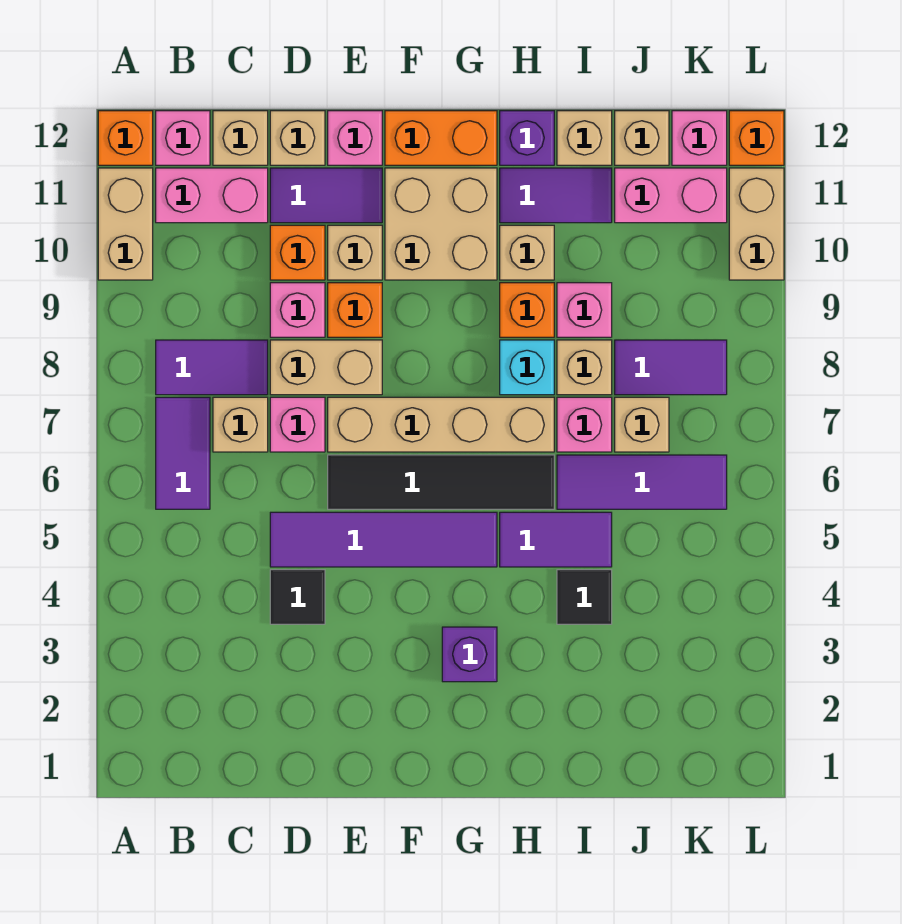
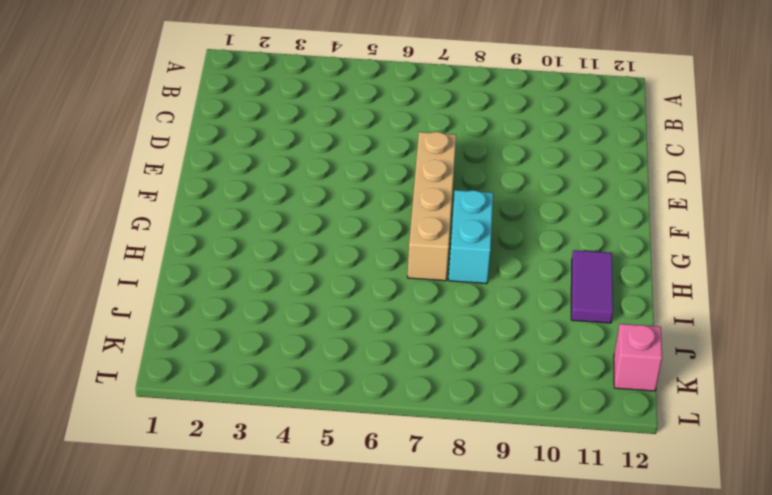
cyan 1x2 brick [448,190,493,284] -> cyan 1x1 brick [500,340,554,395]
none -> tan 1x2 brick [98,168,153,280]
none -> orange 1x1 brick [98,111,153,165]
none -> purple 1x2 tile [156,397,210,509]
none -> purple 1x2 tile [156,340,268,395]

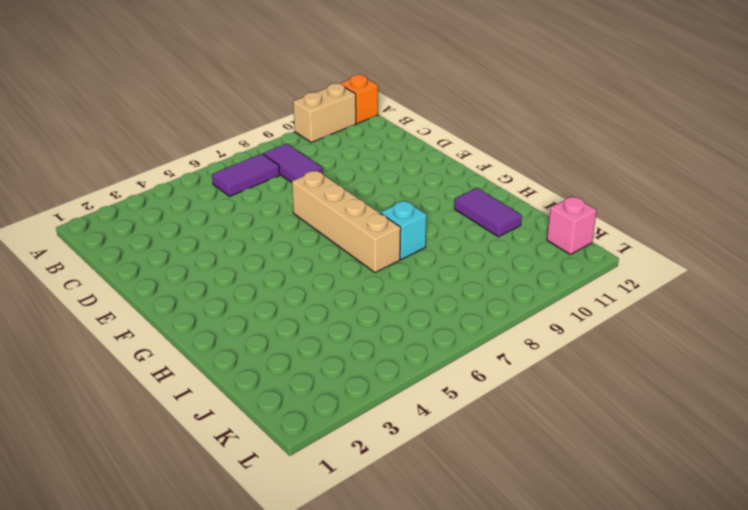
none -> pink 1x2 brick [156,168,268,223]
none -> pink 1x1 brick [156,111,210,165]
none -> tan 1x1 brick [213,397,268,452]
none -> tan 1x1 brick [213,111,268,165]

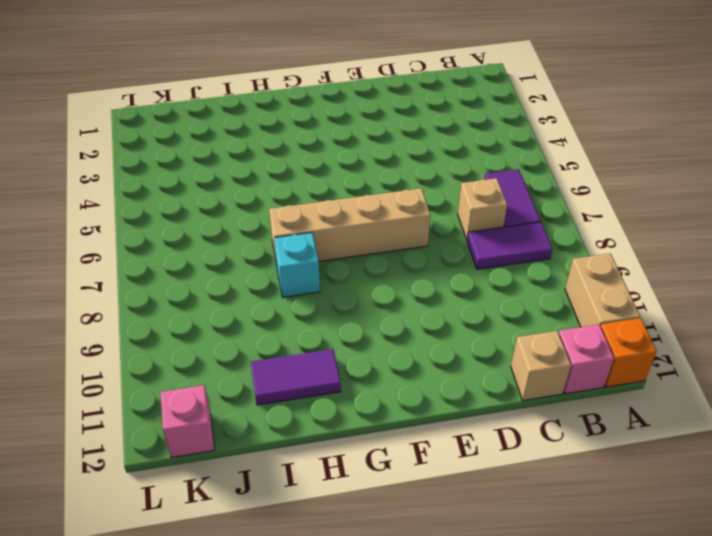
none -> pink 1x2 brick [156,168,268,223]
none -> black 1x1 tile [270,570,325,624]
none -> purple 1x4 tile [270,512,497,567]
none -> pink 1x1 brick [270,397,325,452]

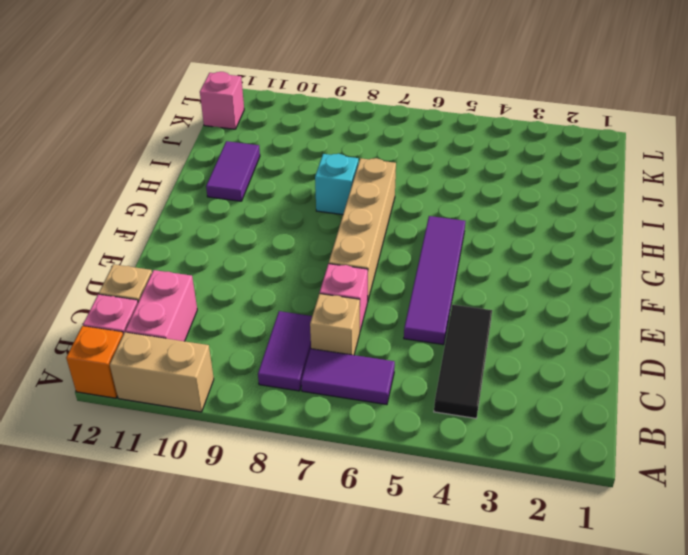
black 1x3 tile [434,305,492,418] -> black 1x1 tile [270,570,325,624]
none -> tan 1x2 brick [270,340,382,395]
none -> pink 1x1 brick [270,283,325,337]
none -> orange 1x1 brick [270,225,325,280]
none -> purple 1x2 tile [270,168,382,223]

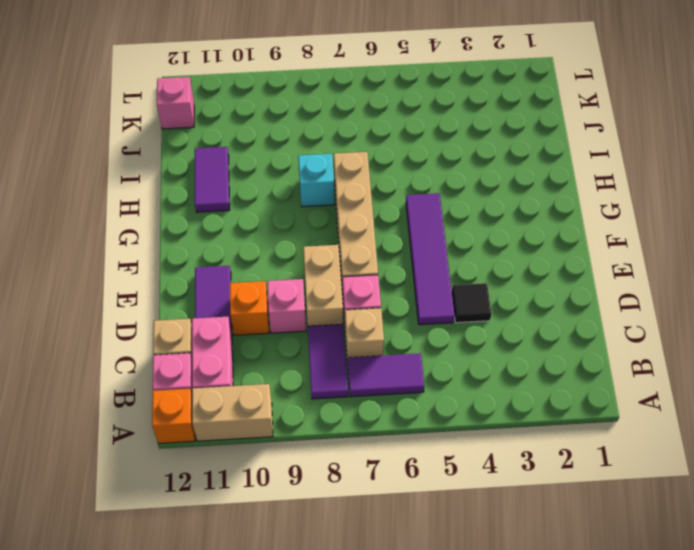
none -> tan 1x1 brick [270,111,325,165]
none -> black 1x4 tile [328,455,554,509]
none -> orange 1x1 brick [328,283,382,337]
none -> tan 1x1 brick [328,225,382,280]

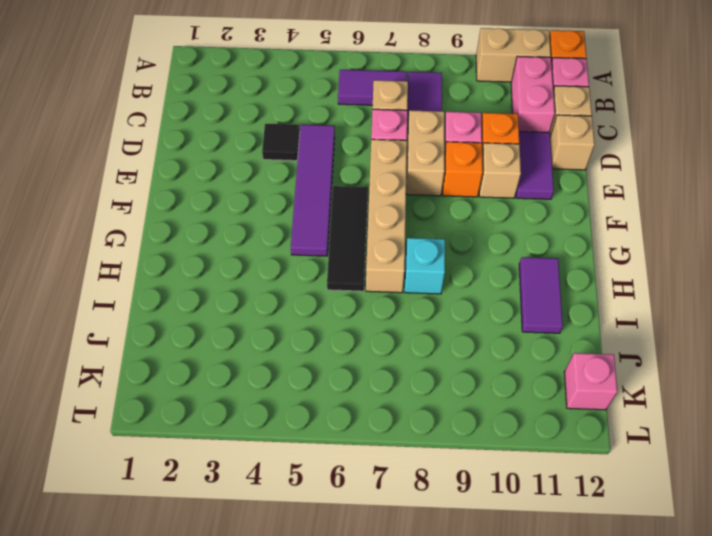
black 1x3 tile [327,186,368,291] -> black 1x4 tile [328,455,554,509]
none -> pink 1x1 brick [328,111,382,165]
none -> tan 2x2 brick [385,168,497,280]
none -> orange 1x2 brick [385,111,497,165]
none -> purple 1x1 brick [442,627,497,682]

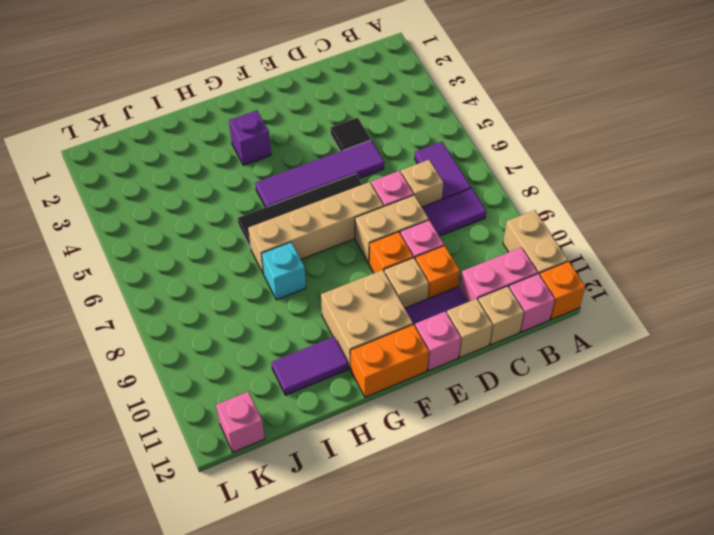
none -> purple 1x2 tile [500,512,612,567]
none -> orange 1x1 brick [500,283,554,337]
none -> tan 1x1 brick [500,225,554,280]
none -> purple 1x1 brick [500,111,554,165]

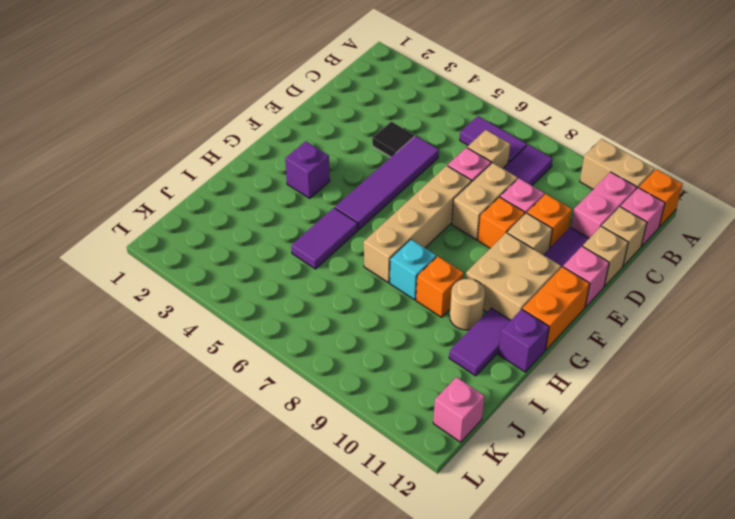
tan 1x1 round brick [450,279,485,330] -> tan 1x1 brick [500,225,554,280]
none -> black 1x4 tile [328,455,554,509]
none -> black 1x1 tile [557,570,612,624]
none -> purple 1x3 tile [557,455,727,509]
none -> pink 1x1 brick [557,397,612,452]

